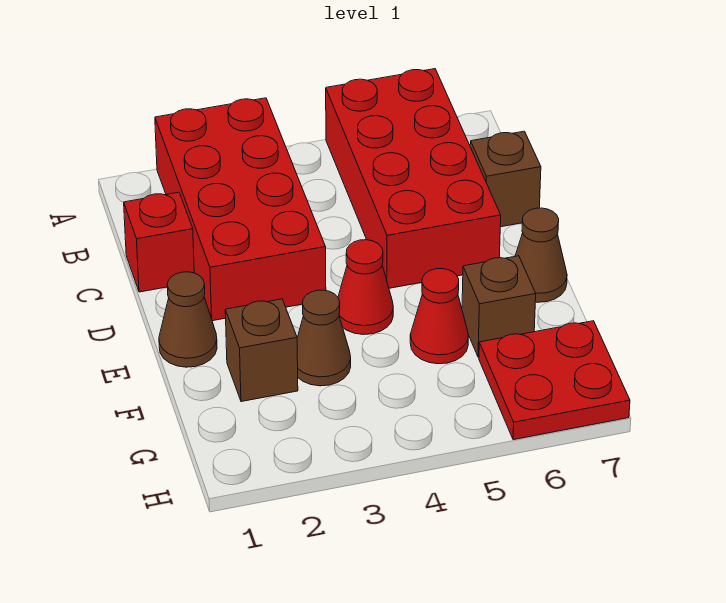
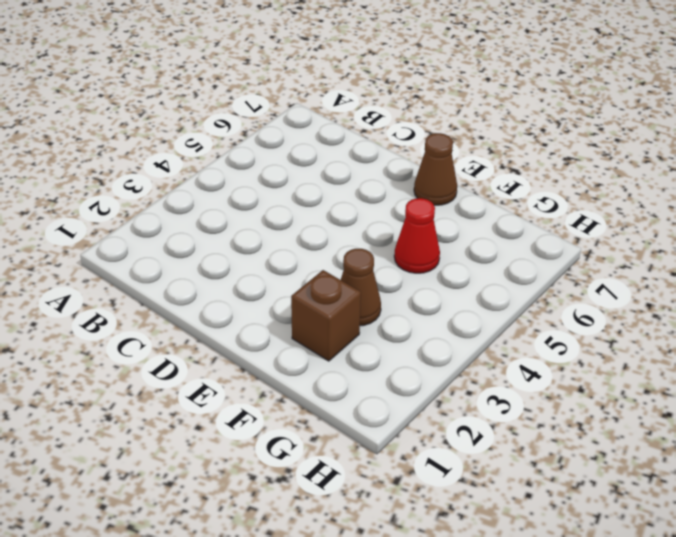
none -> red 2x4 brick [155,98,326,321]
none -> red 2x4 brick [326,69,501,288]
none -> red 1x1 brick [124,192,194,292]

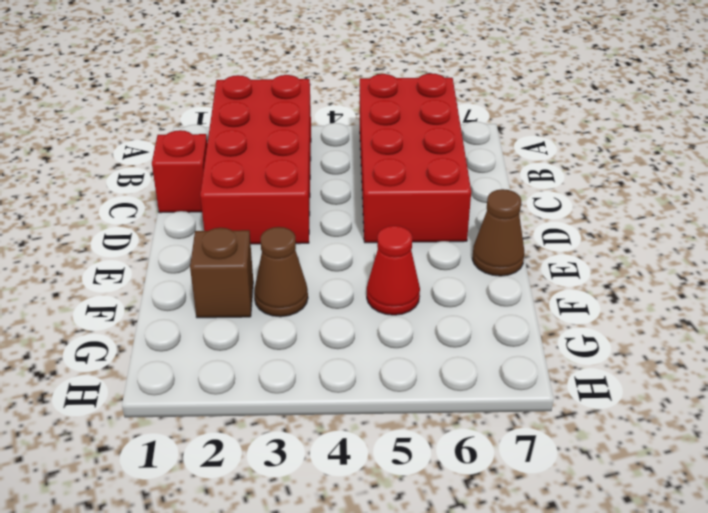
none -> brown 1x1 brick [470,131,541,227]
none -> brown 1x1 cone [159,272,217,367]
none -> red 1x1 cone [338,240,393,335]

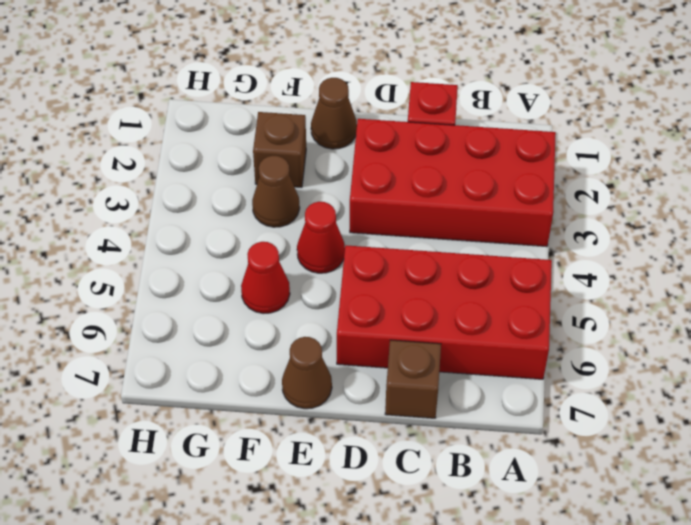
none -> brown 1x1 brick [462,256,536,357]
none -> red 2x2 plate [479,321,630,440]

